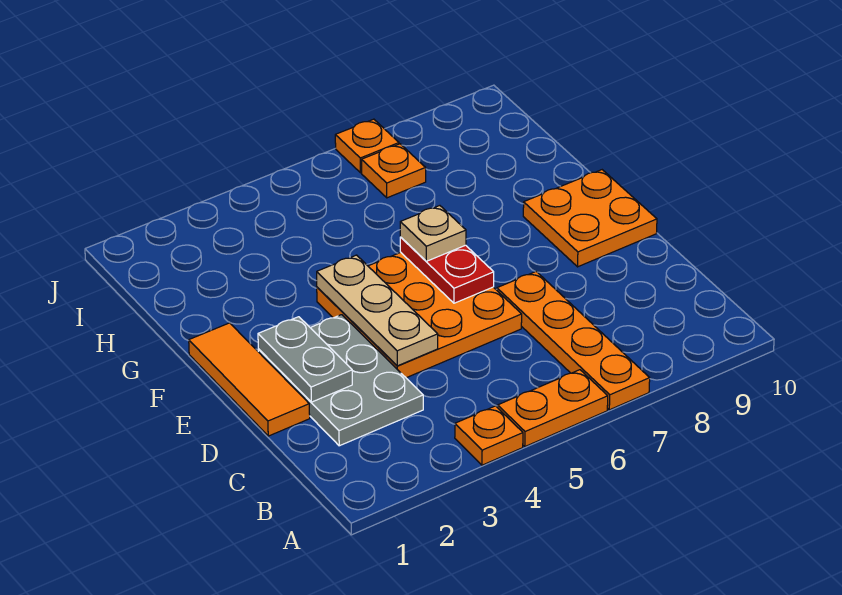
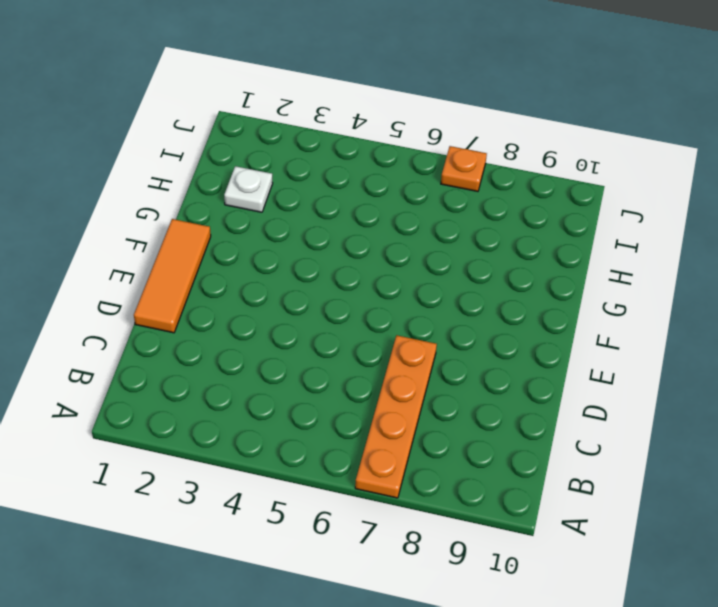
white 1x1 plate [224,166,273,212] -> none
none -> orange 1x1 plate [455,406,523,465]
none -> orange 1x2 plate [498,370,608,446]
none -> grey 2x3 plate [258,315,423,446]

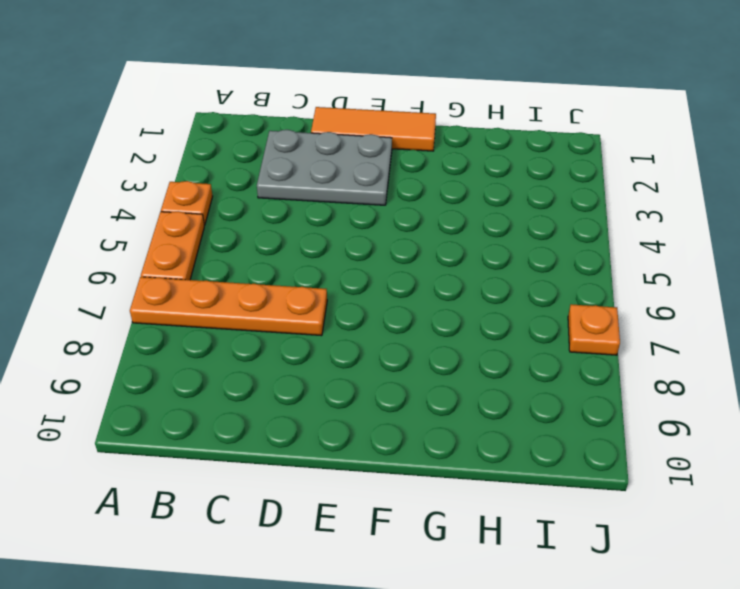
none -> orange 3x3 plate [317,252,522,378]
none -> orange 2x2 plate [523,170,657,267]
none -> orange 1x1 plate [362,144,426,198]

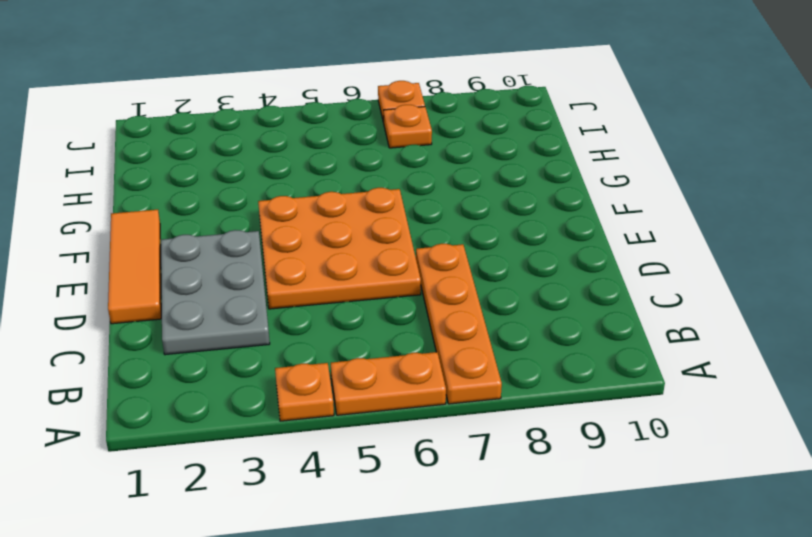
none -> orange 2x2 plate [523,170,657,267]
none -> grey 1x2 plate [258,317,352,402]
none -> tan 1x3 plate [317,255,438,366]

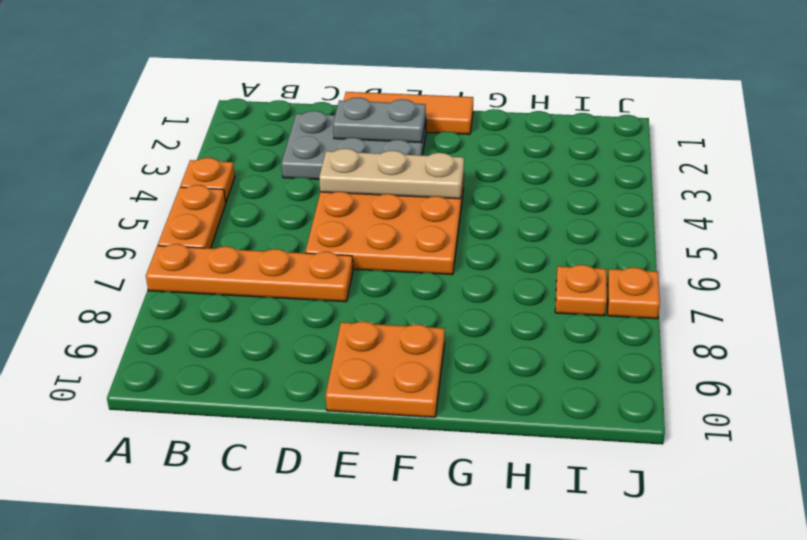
none -> red 1x2 plate [400,237,494,303]
none -> tan 1x1 plate [400,206,466,261]

